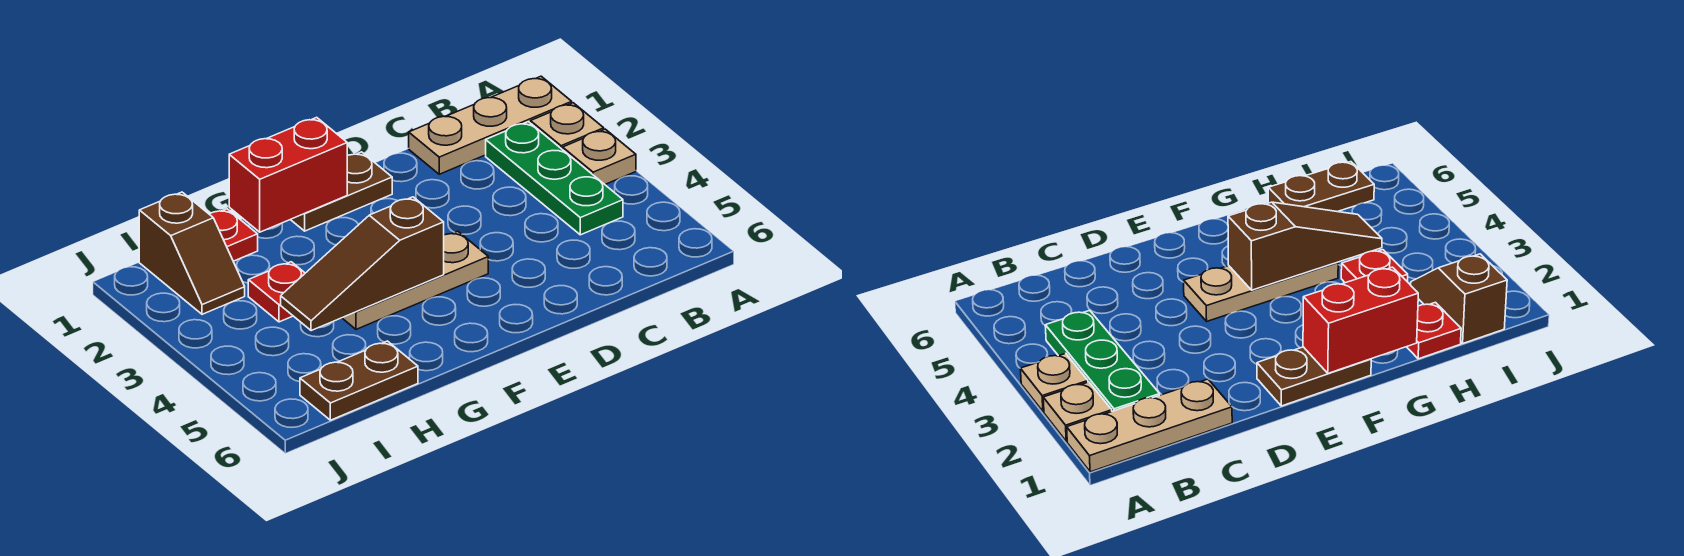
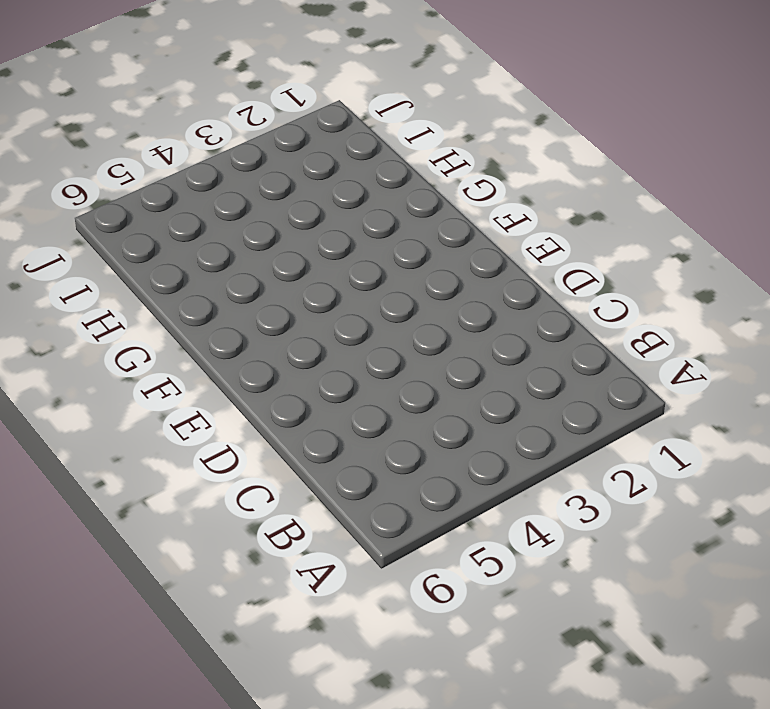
none -> tan 1x3 plate [409,76,572,174]
none -> tan 1x1 plate [531,103,604,150]
none -> tan 1x1 plate [563,129,636,184]

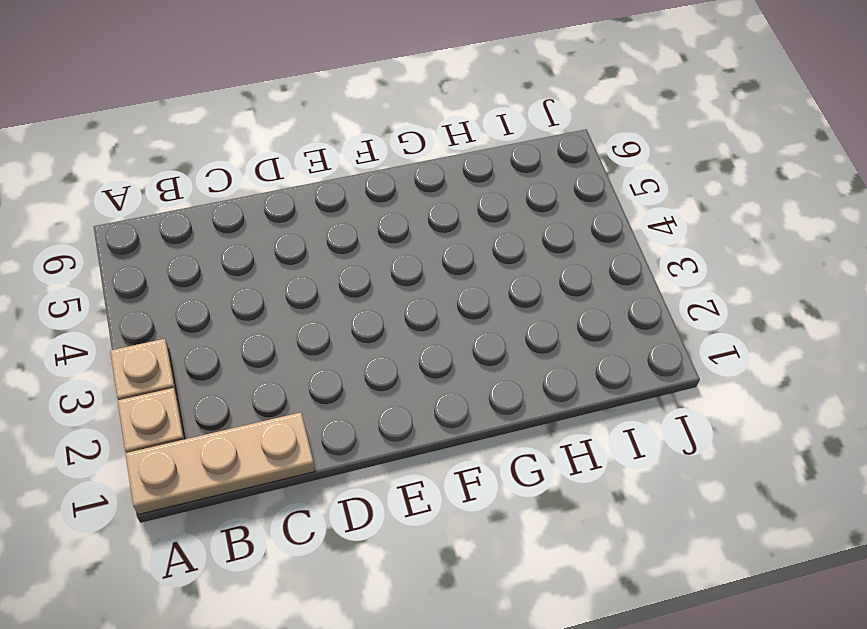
none -> green 1x3 plate [486,122,623,235]
none -> brown 1x2 plate [291,152,392,231]
none -> tan 1x3 plate [342,231,488,329]

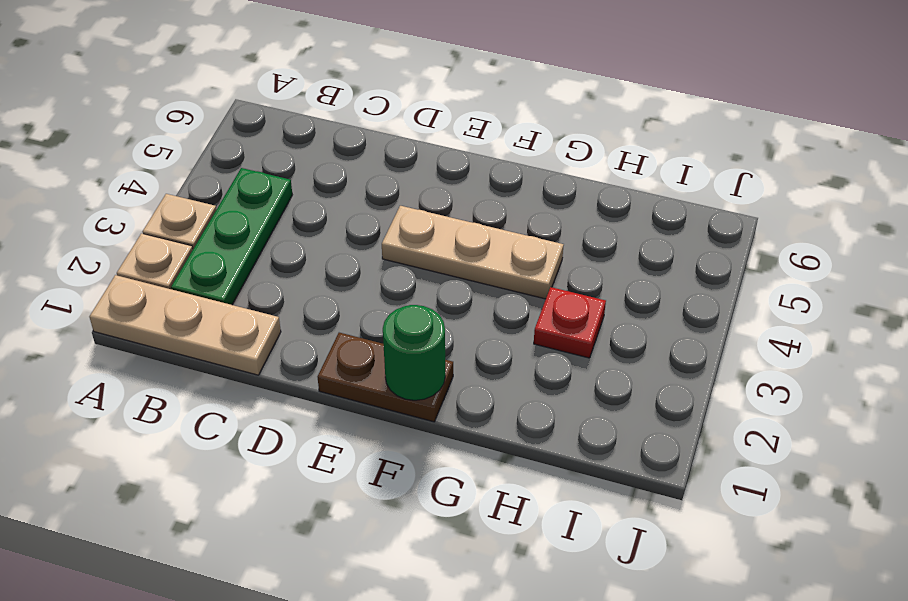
green 1x1 round brick [383,305,445,400] -> red 1x2 brick [229,117,347,232]
none -> red 1x1 plate [209,209,258,261]
none -> brown 1x2 plate [300,341,418,420]
none -> brown 1x2 slope [139,192,245,314]

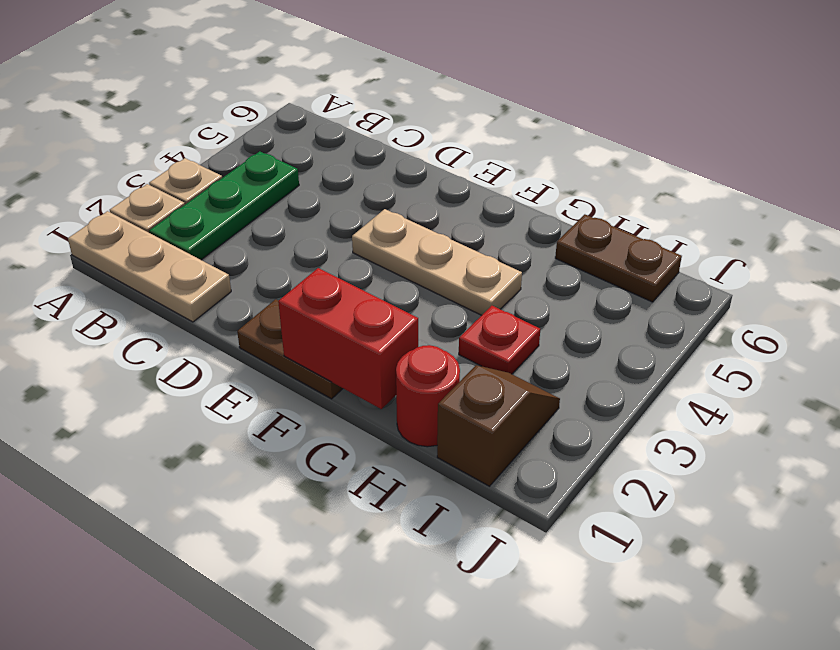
red 1x1 round brick [396,345,460,447] -> red 1x1 plate [209,209,258,261]
none -> brown 1x3 slope [281,197,444,331]

